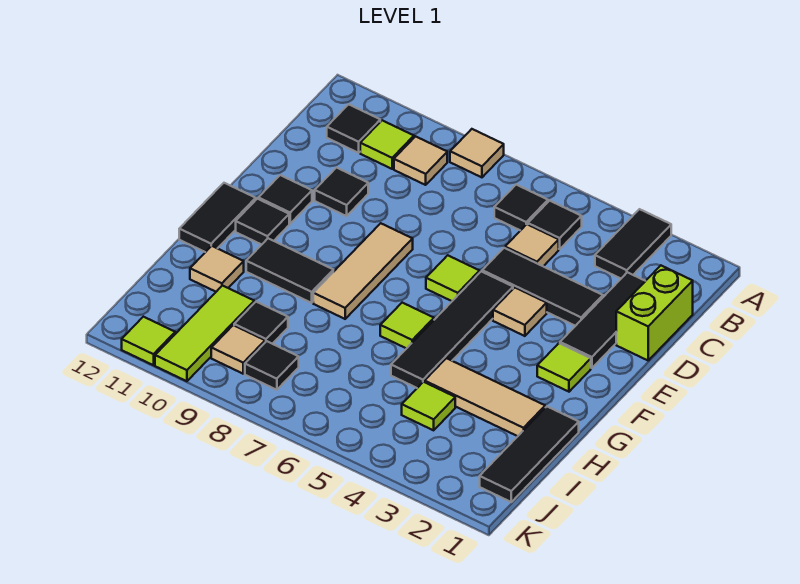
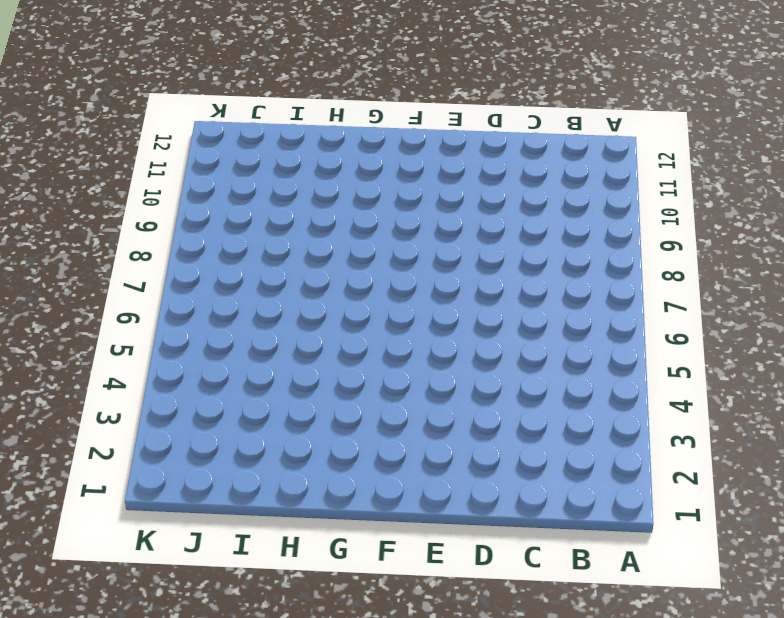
none -> black 1x2 tile [595,209,671,278]
none -> tan 1x1 tile [450,129,504,177]
none -> black 1x1 tile [528,201,582,249]
none -> black 1x1 tile [494,185,548,231]

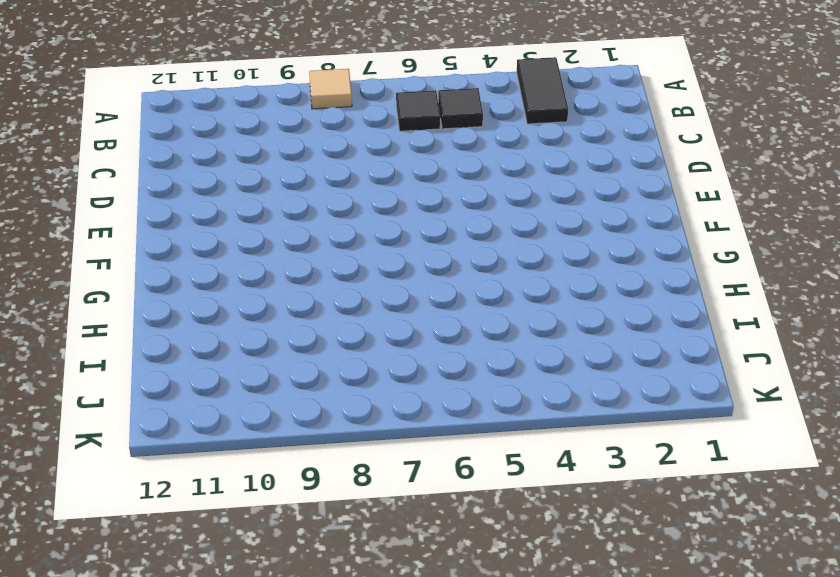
none -> tan 1x1 tile [394,136,447,185]
none -> lime 1x1 tile [360,120,414,169]
none -> black 1x1 tile [327,104,380,153]
none -> lime 1x2 brick [616,266,693,360]

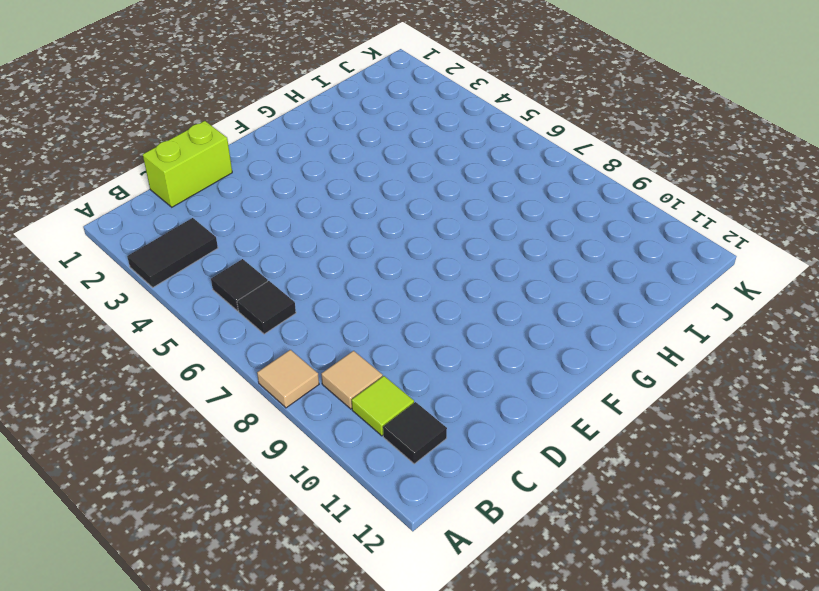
none -> black 1x3 tile [560,272,645,368]
none -> tan 1x1 tile [505,224,559,266]
none -> black 1x3 tile [482,248,603,326]
none -> black 1x1 tile [315,168,368,216]

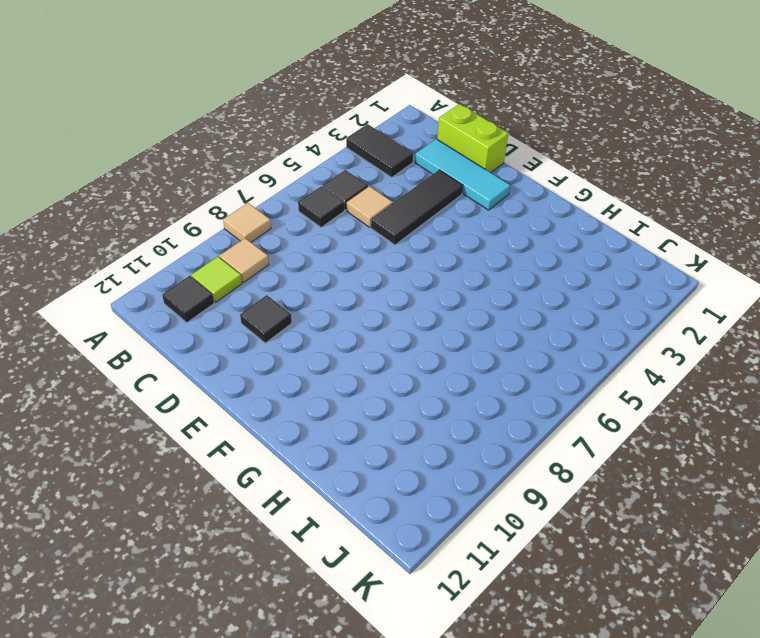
cyan 1x3 tile [415,139,510,210] -> black 1x3 tile [560,272,645,368]
none -> tan 1x1 tile [493,288,547,336]
none -> black 1x4 tile [391,271,513,388]
none -> lime 1x1 tile [426,255,480,301]
none -> tan 1x3 tile [313,223,413,319]

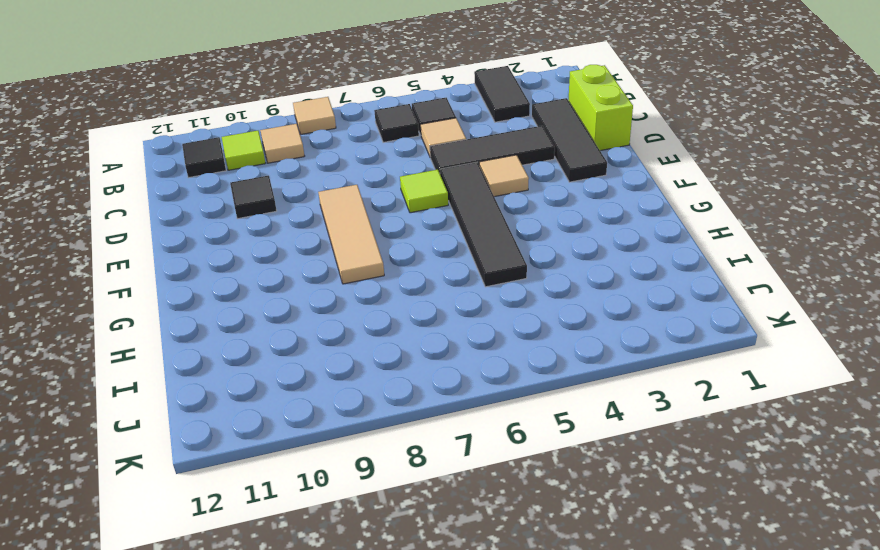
none -> black 1x1 tile [258,175,312,224]
none -> lime 1x1 tile [537,343,591,392]
none -> black 1x1 tile [236,199,289,245]
none -> black 1x2 tile [179,183,256,252]

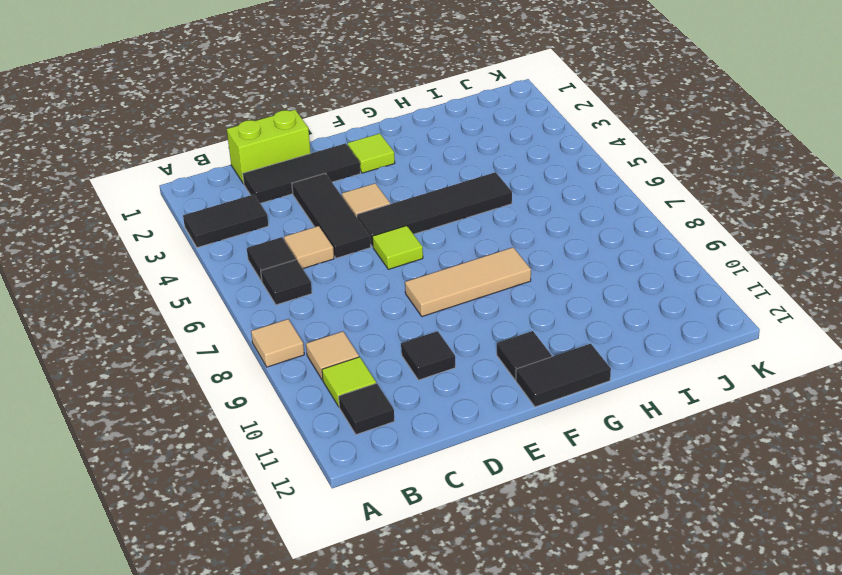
none -> black 1x1 tile [258,175,312,224]
none -> lime 1x1 tile [380,303,434,349]
none -> black 1x2 tile [246,238,333,303]
none -> black 1x3 tile [480,407,579,502]

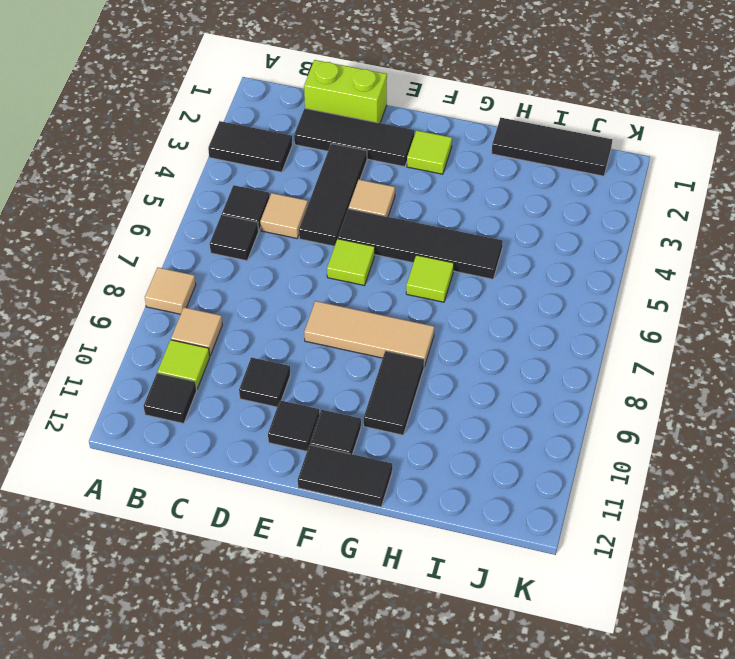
none -> tan 1x3 tile [425,358,545,436]
none -> tan 1x1 tile [190,246,244,292]
none -> lime 1x1 tile [402,382,455,430]
none -> black 1x1 tile [234,302,288,344]

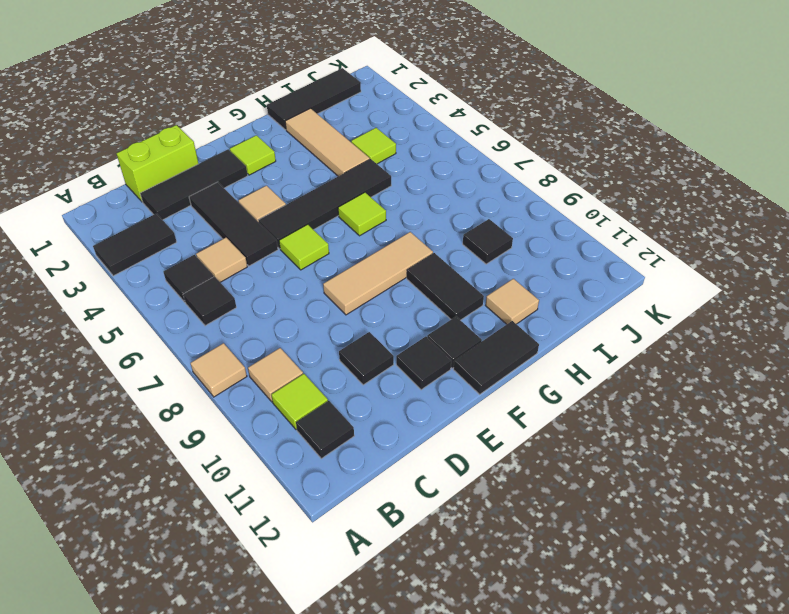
none -> lime 1x3 tile [155,286,254,381]
none -> black 1x1 tile [245,341,299,390]
none -> tan 1x1 tile [211,325,265,374]
none -> lime 1x1 tile [122,317,175,365]

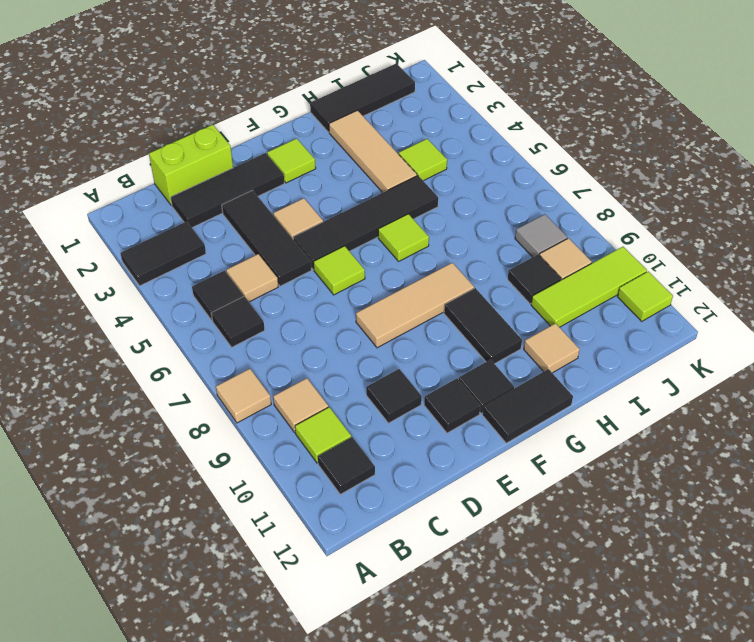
grey 1x1 tile [515,214,567,257] -> black 1x1 tile [245,341,299,390]

